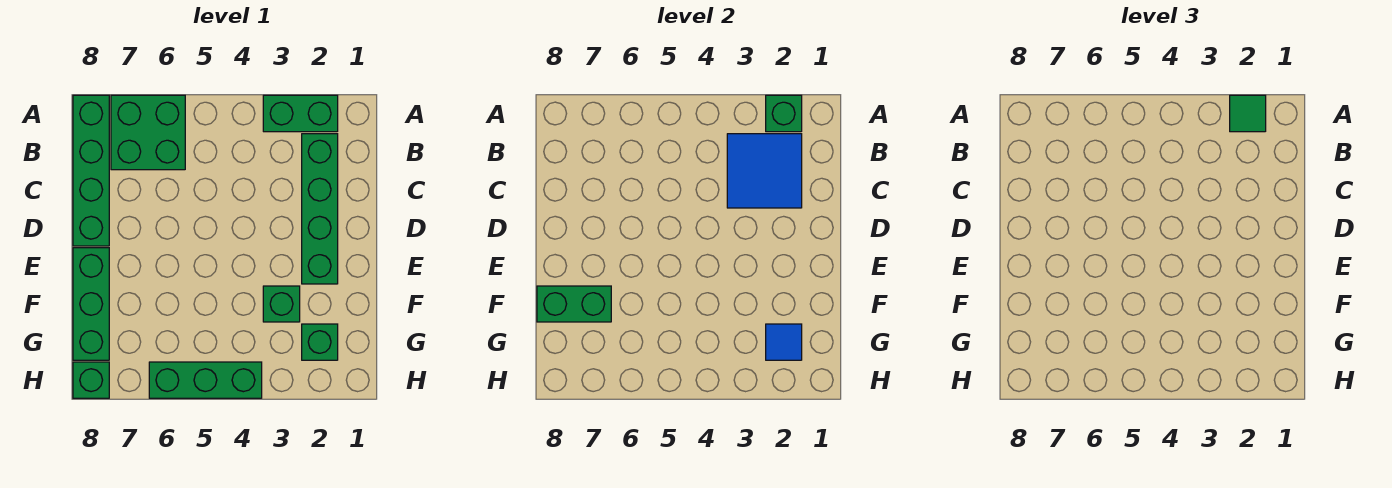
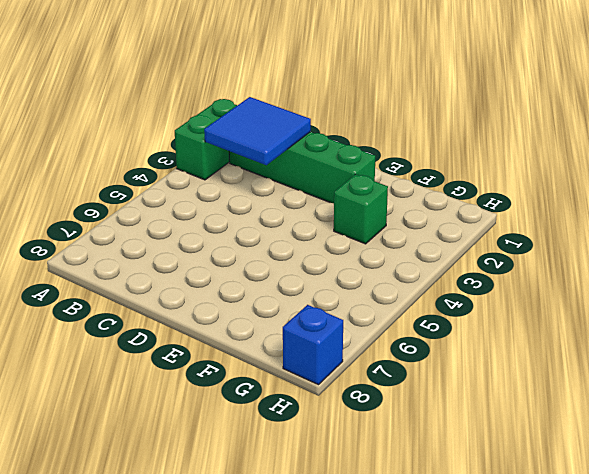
blue 1x1 brick [283,305,343,385] -> green 1x1 brick [73,362,109,398]
none -> green 2x2 brick [111,95,185,170]
none -> green 1x4 brick [73,95,109,246]
none -> green 1x3 brick [73,248,109,360]

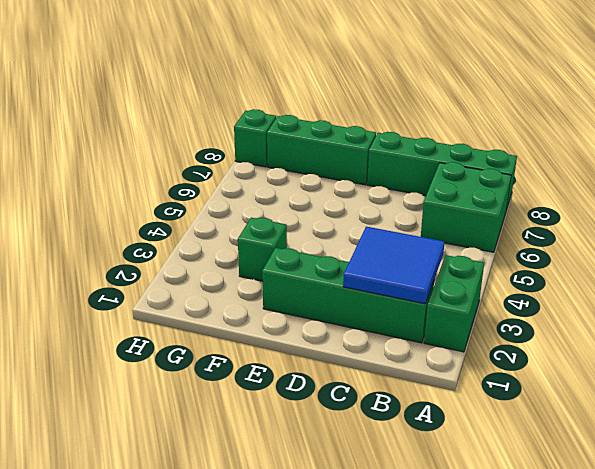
none -> green 1x1 brick [302,324,338,360]
none -> green 1x3 brick [149,362,262,398]
none -> green 1x1 brick [766,95,802,132]

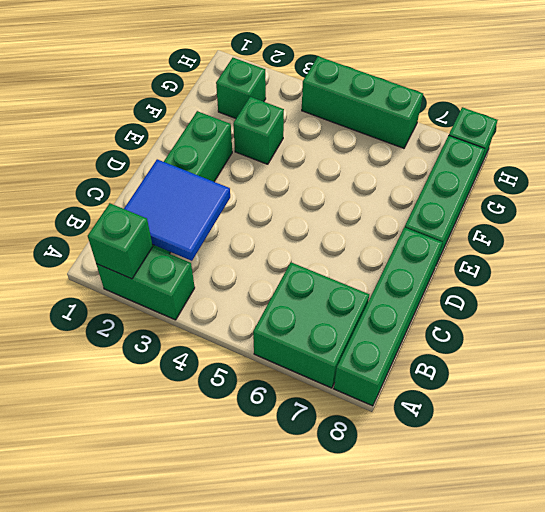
none -> green 1x2 brick [537,286,611,322]
none -> blue 1x1 tile [766,324,802,360]
none -> green 1x1 tile [1230,95,1266,132]

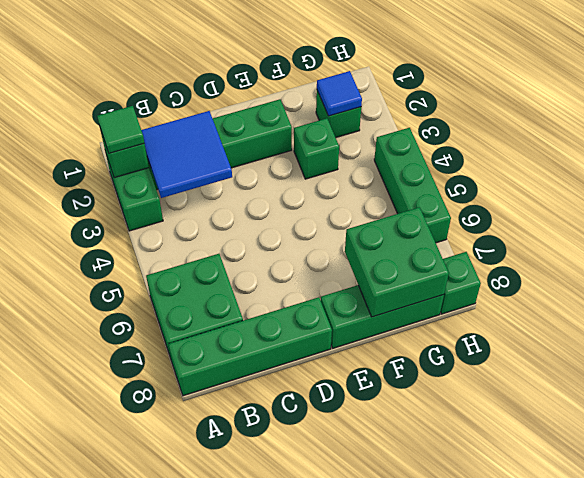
green 2x2 brick [345,207,449,317] -> green 1x2 brick [537,286,611,322]

